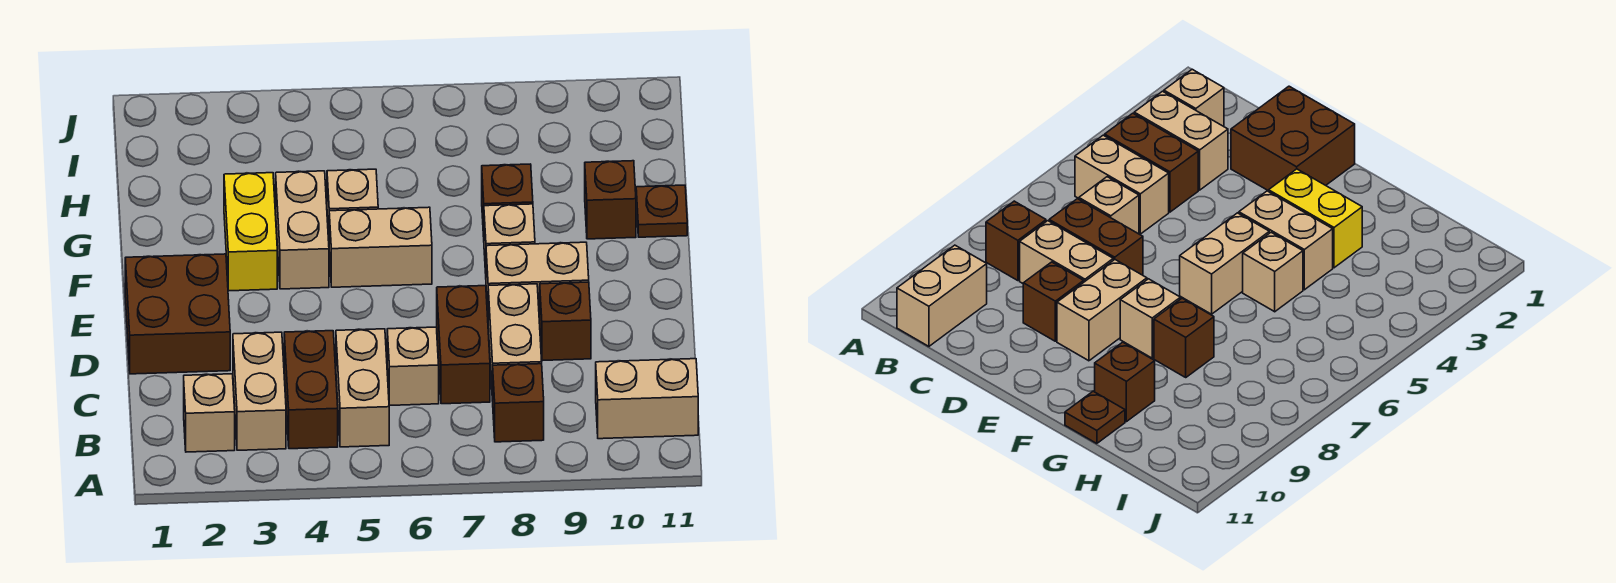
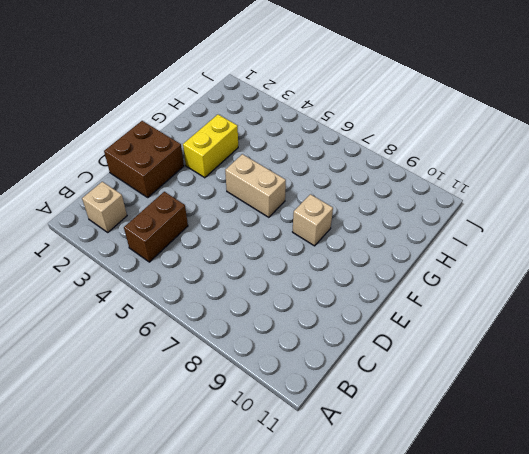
none -> tan 1x2 brick [233,332,286,450]
none -> tan 1x2 brick [336,329,389,447]
none -> brown 1x1 brick [493,364,544,442]

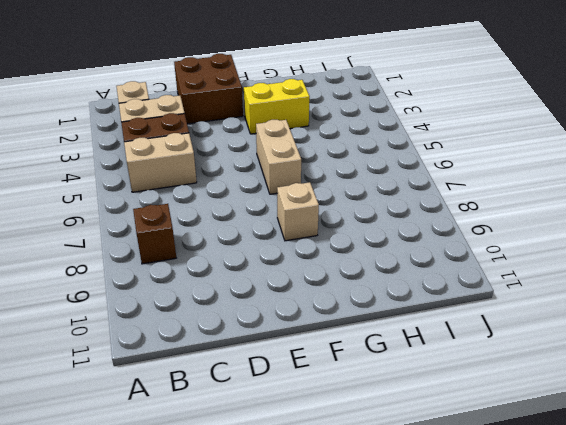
none -> tan 1x2 brick [596,359,698,439]
none -> tan 1x1 brick [387,327,439,405]
none -> brown 1x2 brick [437,286,490,404]

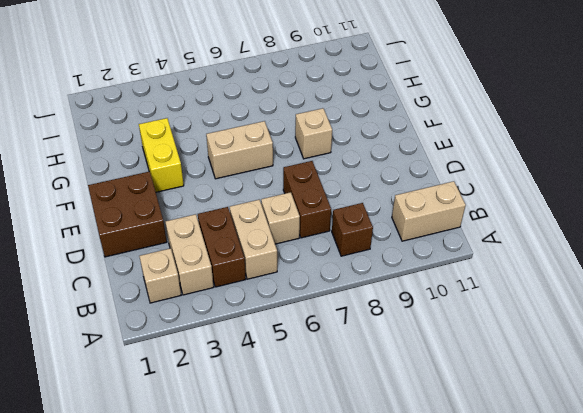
none -> tan 1x2 brick [488,284,542,401]
none -> brown 1x1 brick [539,282,591,361]
none -> tan 1x2 brick [486,242,589,320]

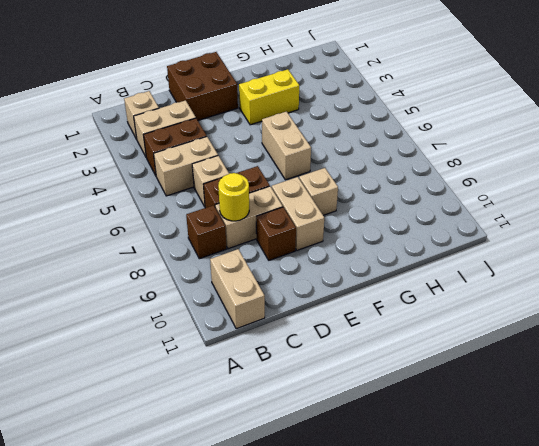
yellow 1x1 round brick [218,173,249,221] -> none
none -> tan 1x2 brick [276,171,329,289]
none -> tan 1x1 brick [327,169,378,234]
none -> brown 1x1 brick [482,164,533,236]

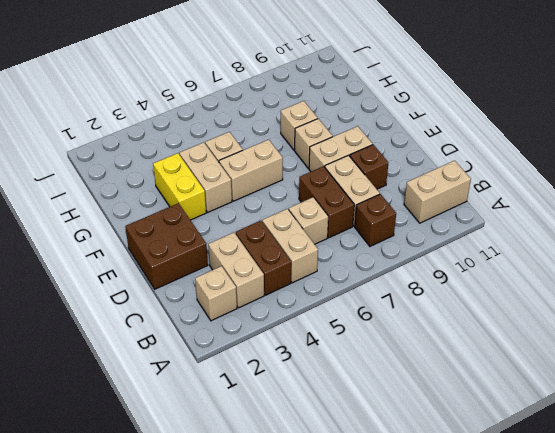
tan 1x1 brick [281,101,318,150] -> brown 1x1 brick [482,164,533,236]
none -> brown 1x1 brick [585,161,636,239]
none -> brown 1x1 plate [636,185,687,237]

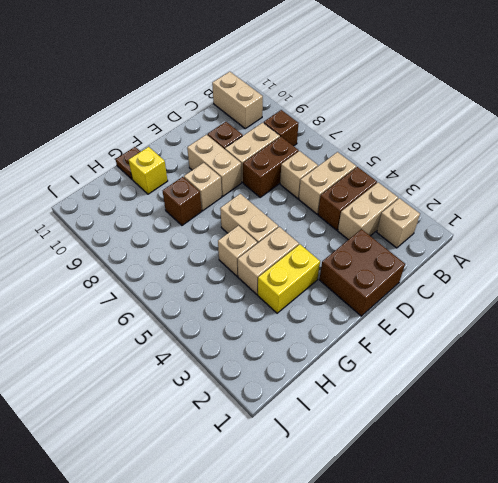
yellow 1x1 brick [129,147,168,194] -> brown 1x1 brick [585,161,636,239]

